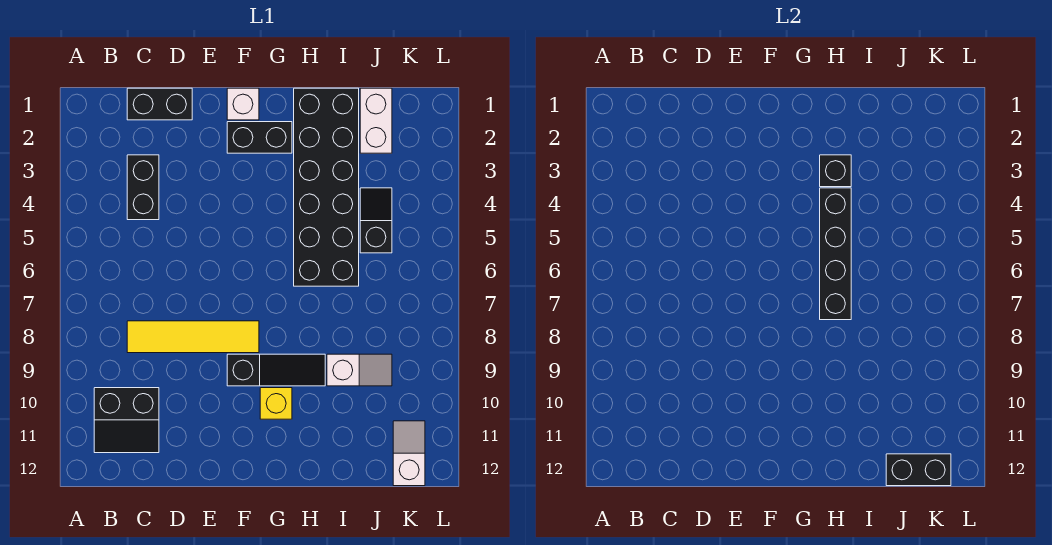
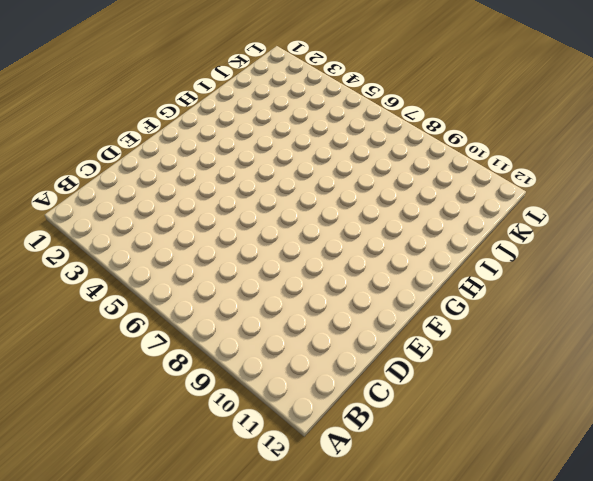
none -> black 2x2 slope [94,388,159,453]
none -> black 1x2 brick [127,88,192,120]
none -> black 1x2 brick [127,155,159,220]

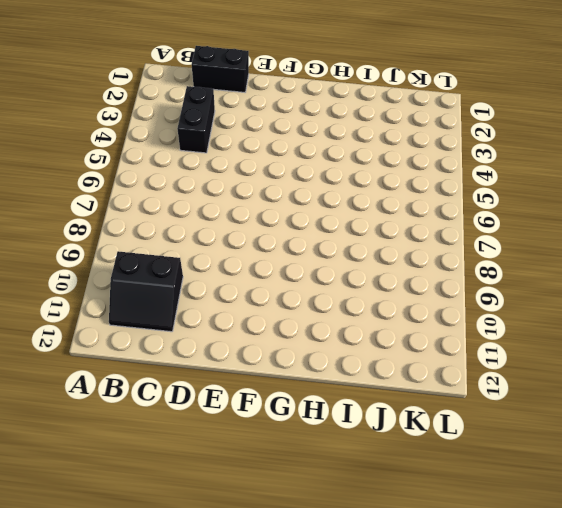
none -> yellow 1x4 tile [127,321,259,353]
none -> white 1x1 brick [227,88,259,120]
none -> black 1x2 brick [227,122,292,153]

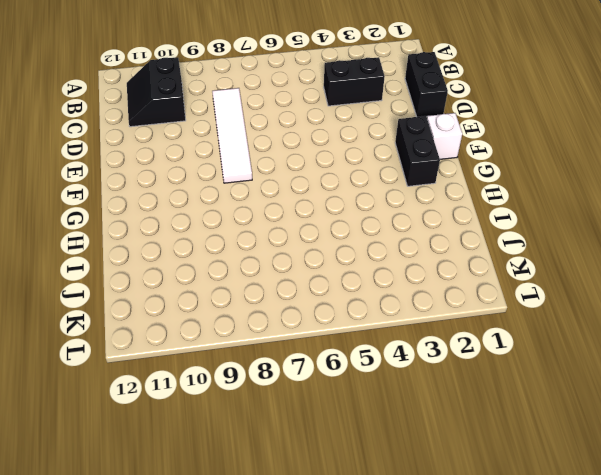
white 1x4 tile [212,88,252,183] -> yellow 1x4 tile [127,321,259,353]
none -> black 1x3 slope [227,354,325,386]
none -> yellow 1x1 brick [260,388,292,419]
none -> black 2x6 brick [294,88,359,286]

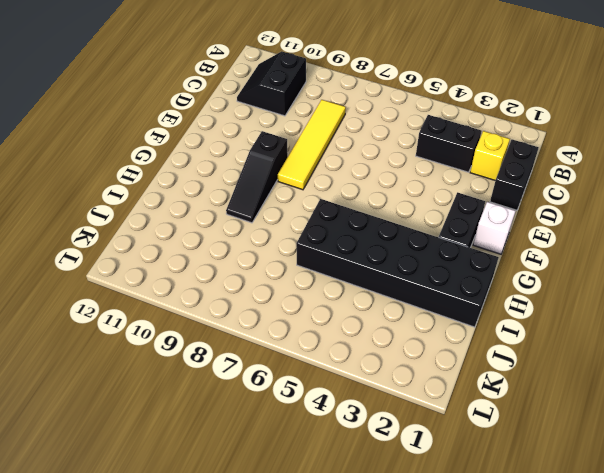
yellow 1x1 brick [470,131,510,180] -> yellow 1x1 brick moved to [260,388,292,419]
none -> white 1x2 slope [327,354,392,386]
none -> white 1x2 brick [360,88,392,153]
none -> black 1x2 slope [360,188,392,253]

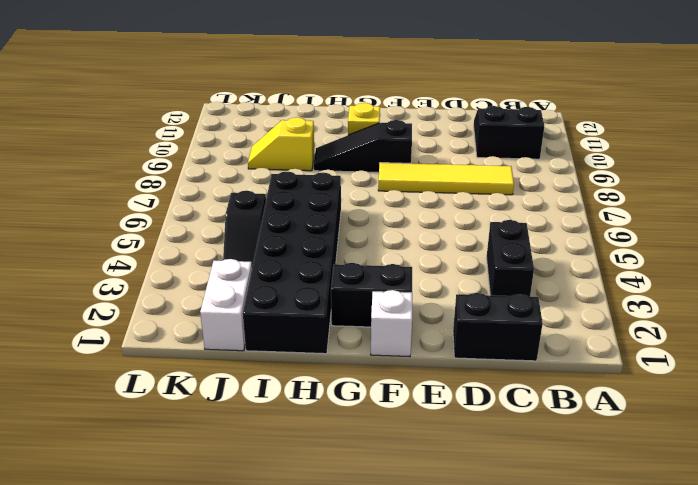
yellow 1x2 slope [248,117,314,171] -> white 1x2 slope [327,354,392,386]
none -> white 1x2 slope [393,421,425,486]
none -> black 1x1 brick [820,155,851,187]
none -> black 1x4 brick [820,188,851,320]

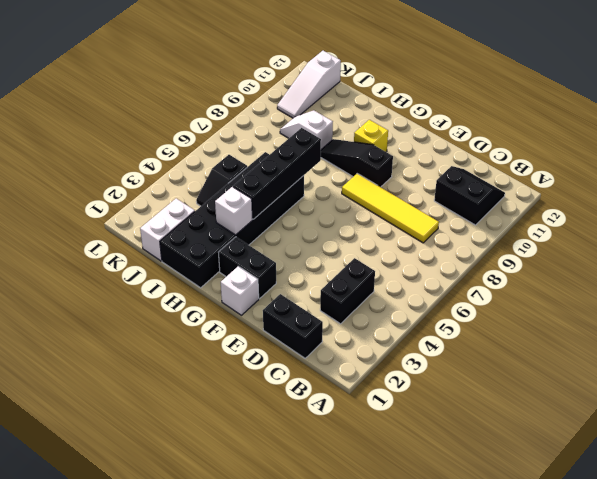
white 1x1 brick [215,187,253,235] -> black 1x1 brick [820,155,851,187]
white 1x3 slope [277,51,341,118] -> white 1x2 slope [393,421,425,486]
none -> black 1x2 brick [886,454,951,486]

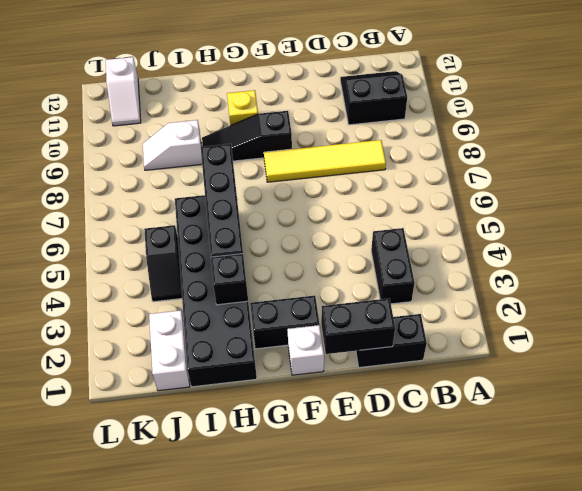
black 1x2 brick [321,298,395,354] -> black 1x2 brick moved to [886,454,951,486]

